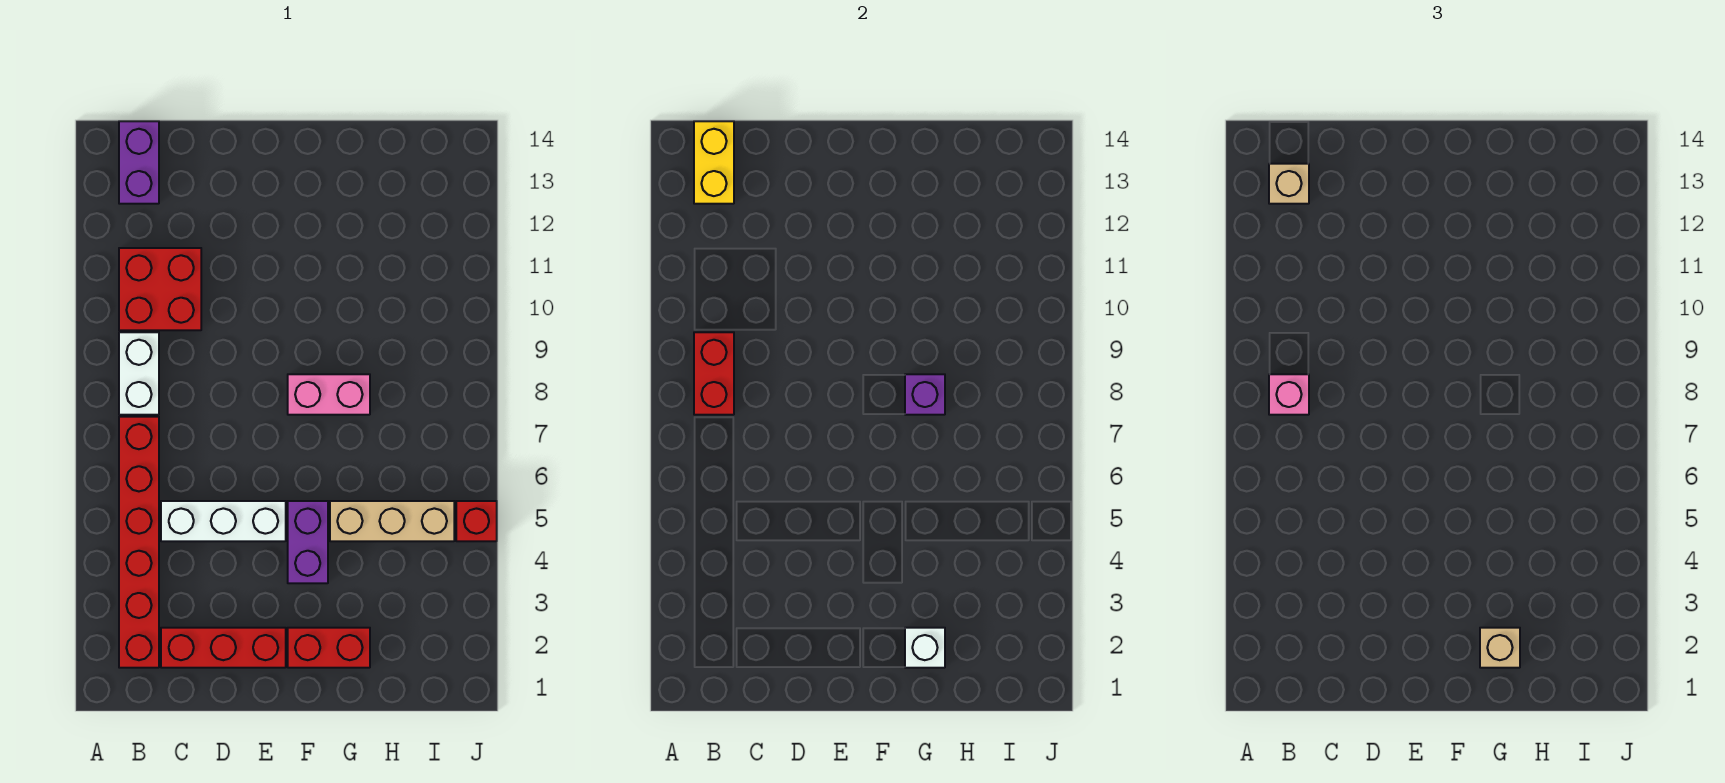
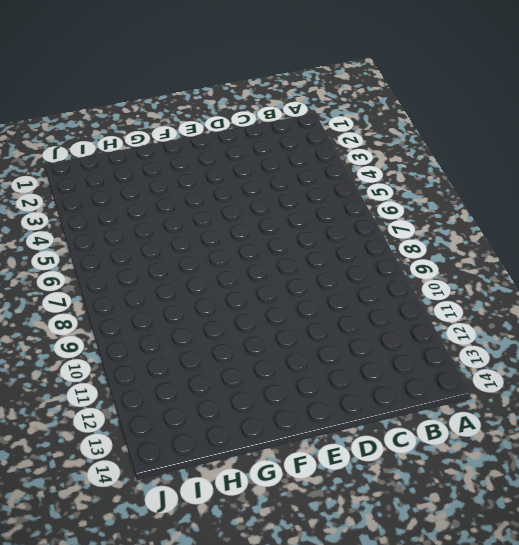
none -> red 1x6 brick [119,417,159,668]
none -> white 1x2 brick [119,332,159,415]
none -> red 2x2 brick [119,248,201,330]

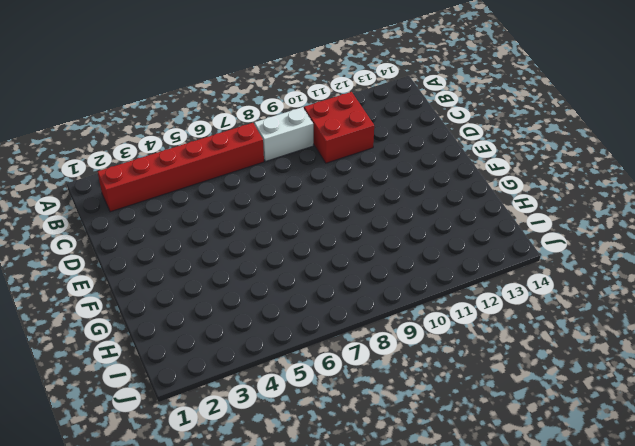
none -> purple 1x2 brick [119,121,159,204]
none -> red 1x3 brick [161,628,286,668]
none -> white 1x3 brick [161,501,286,541]

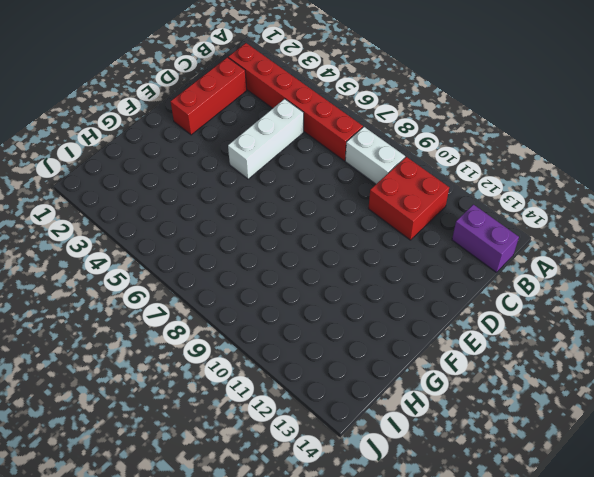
none -> red 1x2 brick [288,628,370,668]
none -> purple 1x2 brick [288,501,328,583]
none -> pink 1x2 brick [288,374,370,415]

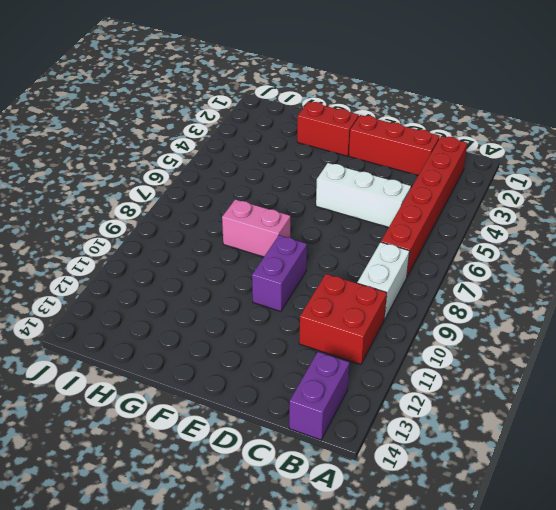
purple 1x2 brick [252,235,307,311] -> purple 1x2 brick moved to [288,501,328,583]
none -> tan 1x3 brick [330,501,454,541]
none -> red 1x1 brick [456,501,497,541]
none -> red 1x2 brick [694,332,734,415]

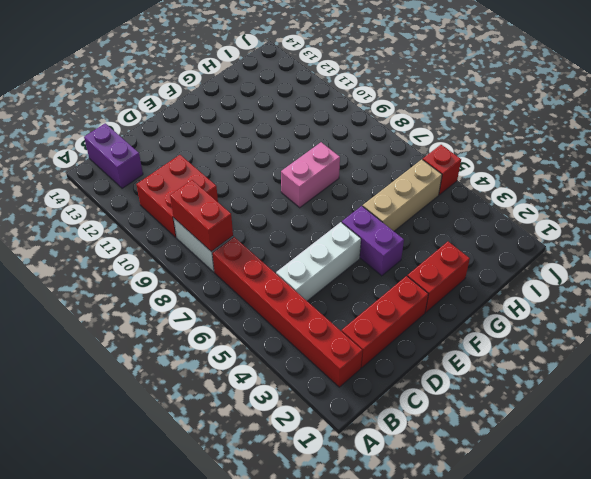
none -> yellow 1x2 brick [694,121,734,204]
none -> white 1x1 brick [905,628,945,668]
none -> purple 1x1 brick [905,374,945,415]

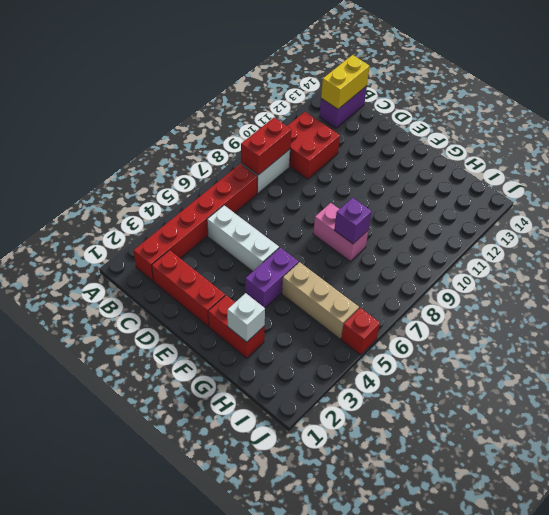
none -> pink 1x1 brick [1269,374,1309,415]
none -> tan 1x1 brick [1269,164,1309,204]
none -> tan 1x1 brick [1480,628,1520,668]

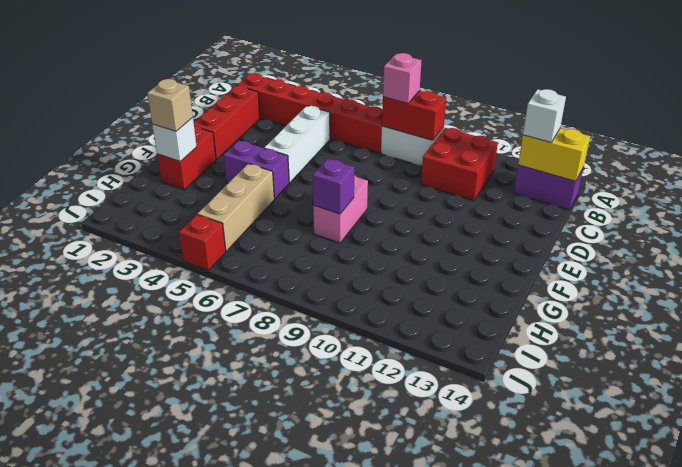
white 1x1 brick [523,89,566,142] -> tan 1x1 brick [1269,164,1309,204]

